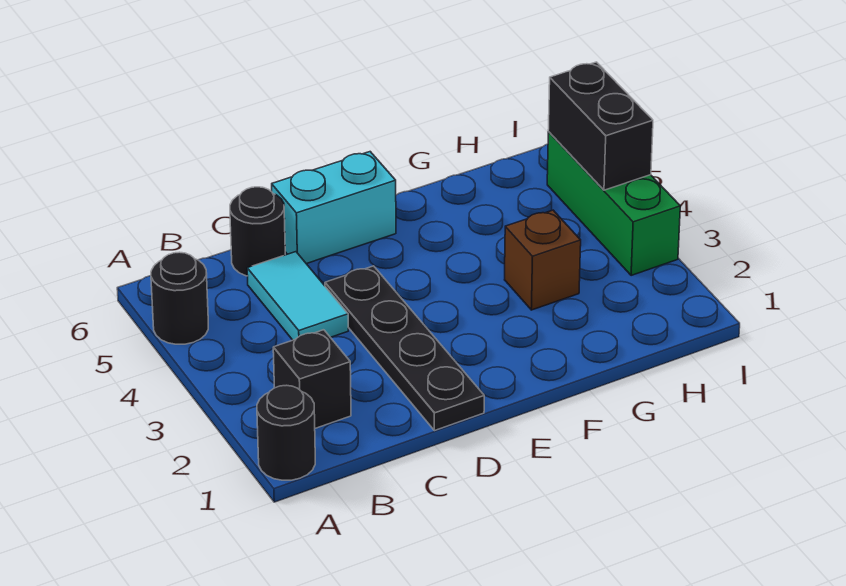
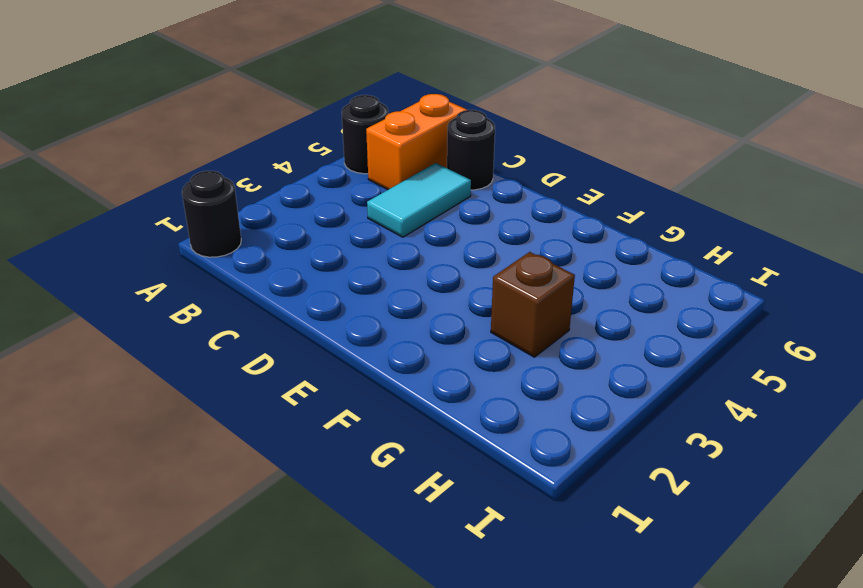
orange 1x2 brick [366,94,467,190] -> none
none -> black 1x1 brick [273,330,351,428]
none -> black 1x4 plate [325,266,484,431]

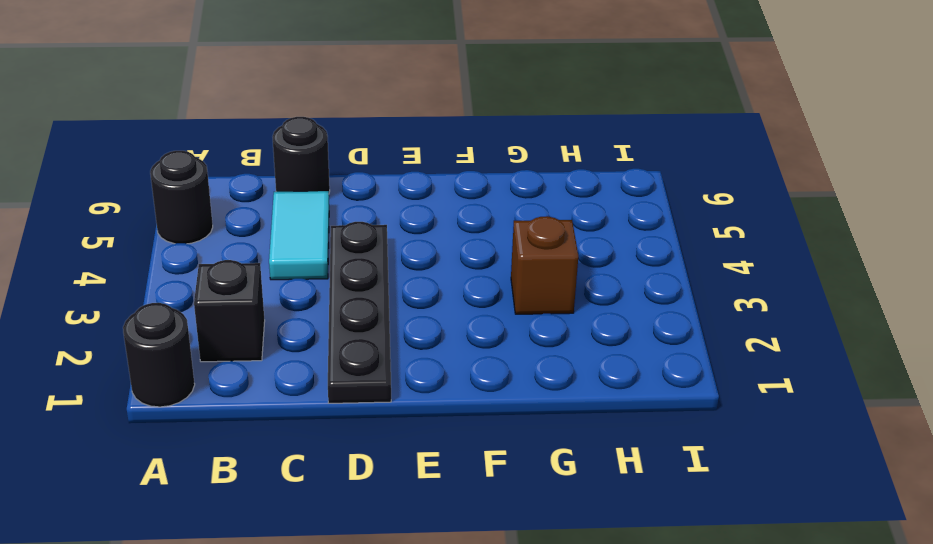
none -> cyan 1x2 brick [272,152,396,264]
none -> green 1x3 brick [547,132,680,276]

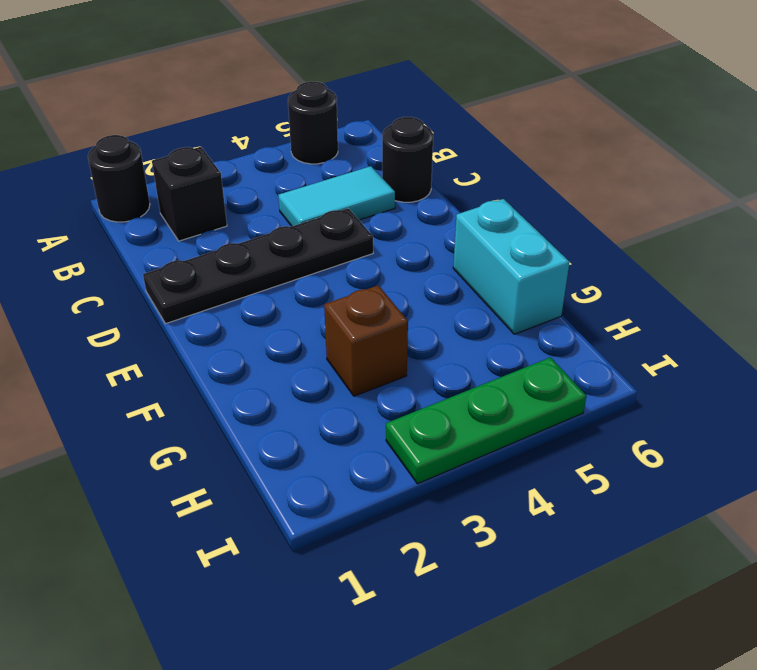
cyan 1x2 brick [453,199,570,334] -> cyan 1x2 brick moved to [272,152,396,264]
green 1x3 plate [386,357,586,484] -> green 1x3 brick [547,132,680,276]
none -> black 1x2 brick [548,62,653,190]

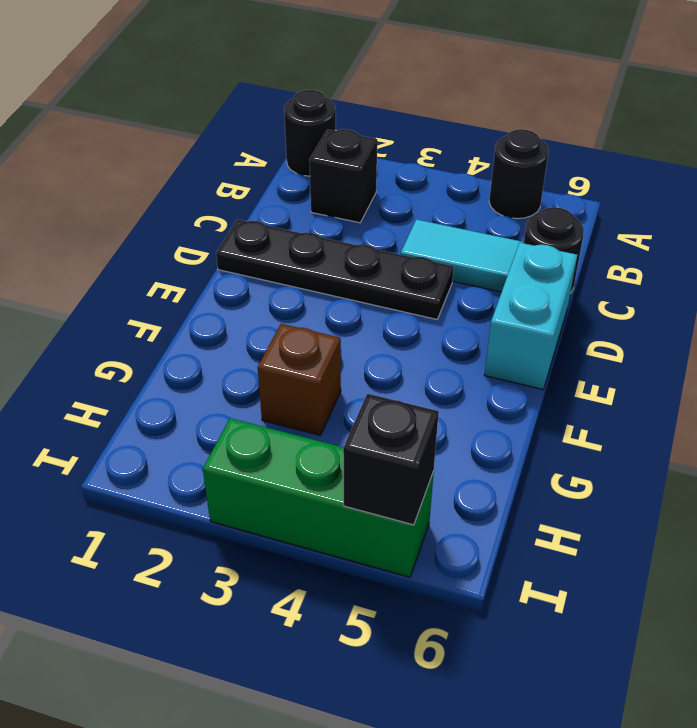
black 1x1 brick [343,394,439,525] -> black 1x2 brick [548,62,653,190]

